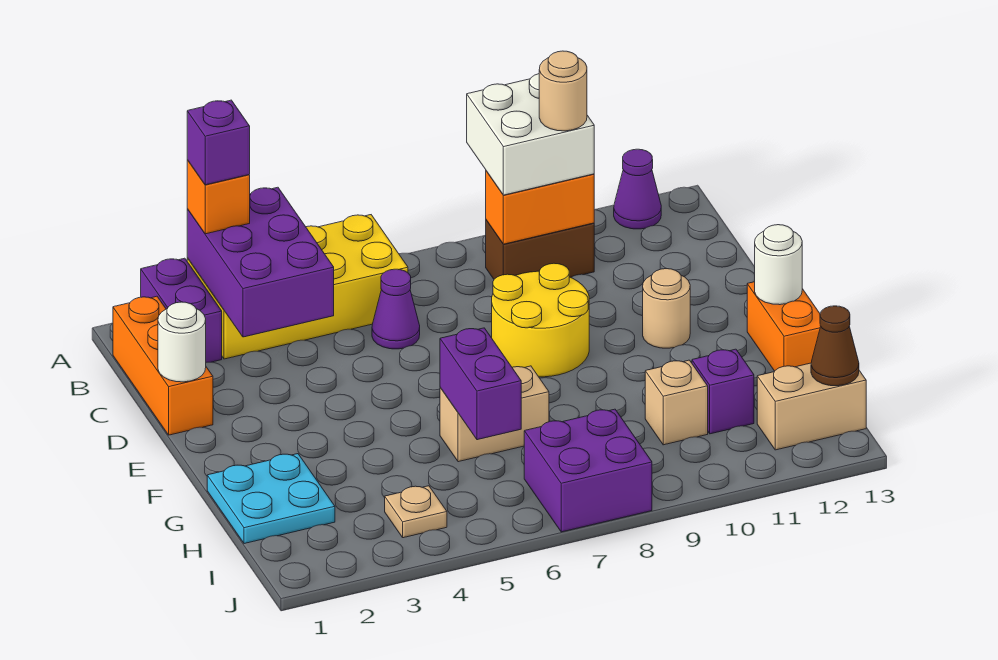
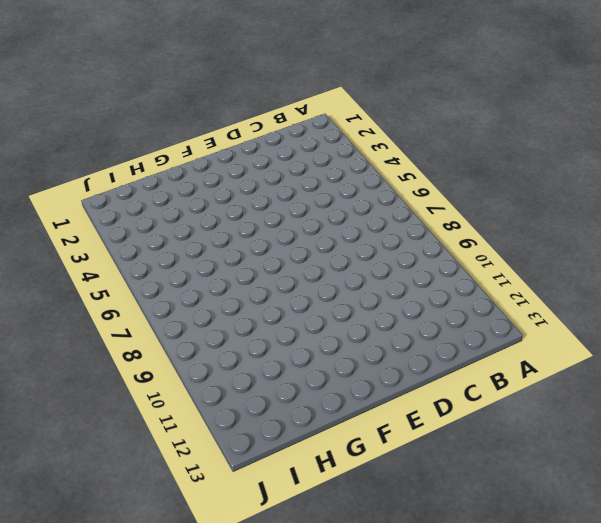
none -> purple 1x2 brick [141,258,222,362]
none -> yellow 2x4 brick [187,215,408,359]
none -> purple 1x1 cone [614,149,661,229]

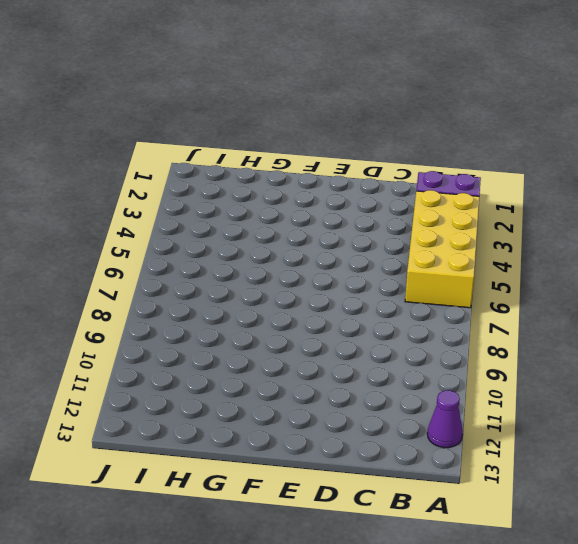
none -> orange 1x3 brick [113,296,213,435]
none -> brown 1x2 brick [486,220,594,279]
none -> purple 1x1 cone [372,269,420,349]

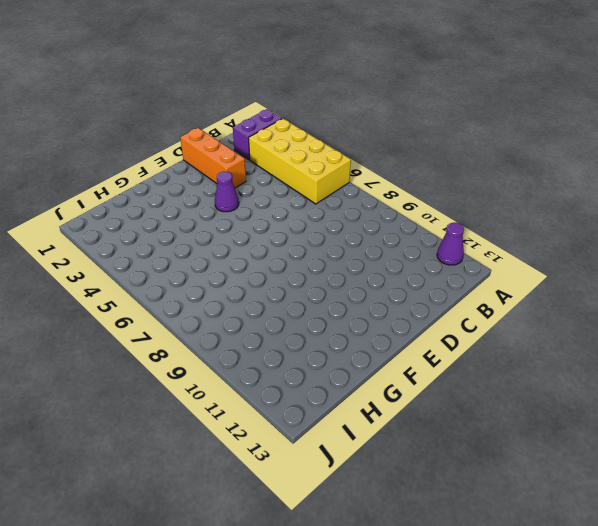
orange 1x3 brick [180,128,246,188] -> orange 1x3 brick turned to [113,296,213,435]
purple 1x1 cone [215,172,239,212] -> purple 1x1 cone moved to [372,269,420,349]
none -> brown 1x2 brick [486,220,594,279]
none -> yellow 2x2 round brick [492,263,589,377]
none -> tan 1x1 round brick [643,269,690,348]

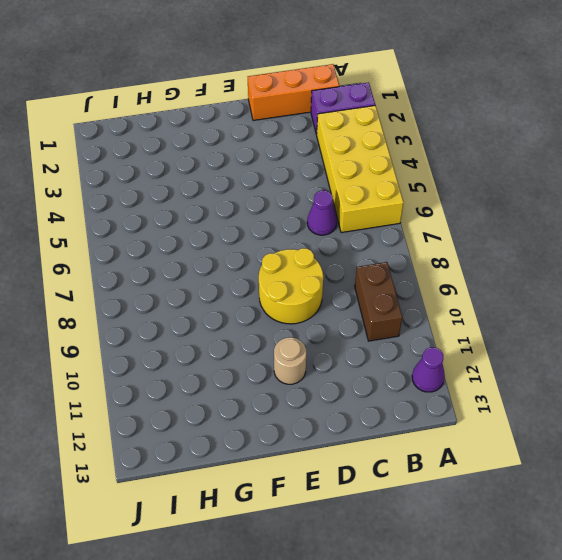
none -> orange 1x2 brick [747,282,821,371]
none -> cyan 2x2 plate [207,454,335,544]
none -> tan 1x2 brick [440,366,549,462]

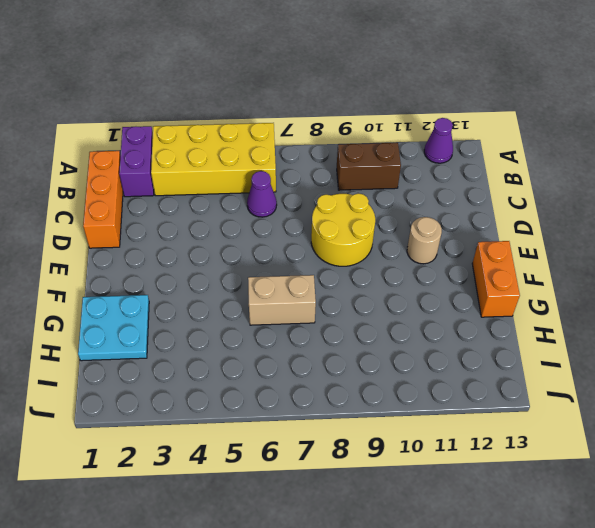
none -> tan 1x1 brick [645,360,708,445]
none -> purple 1x1 brick [692,349,754,434]
none -> tan 1x1 plate [385,486,447,538]

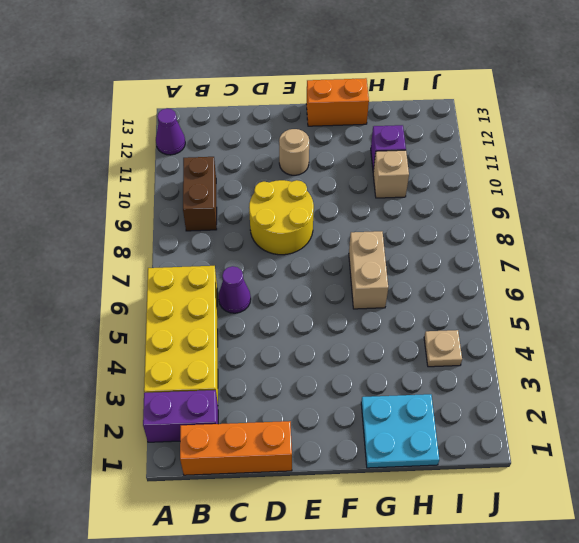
none -> purple 2x2 brick [524,409,652,532]
none -> tan 1x2 brick [757,363,866,450]
none -> purple 2x3 brick [187,187,334,337]

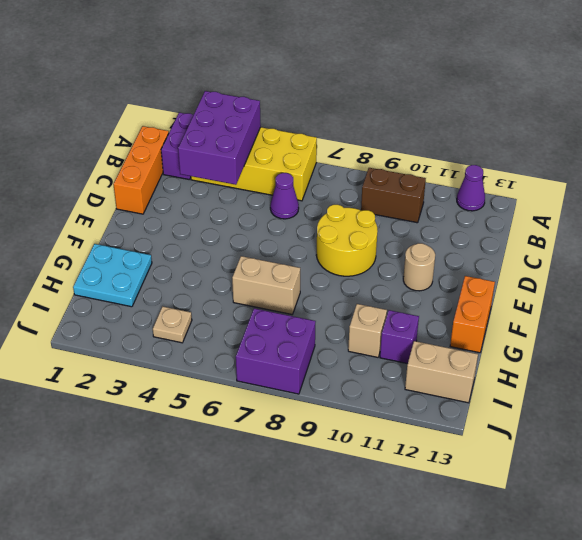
none -> orange 1x2 brick [486,171,594,244]
none -> white 1x1 round brick [158,302,206,382]
none -> white 1x1 round brick [755,225,802,305]

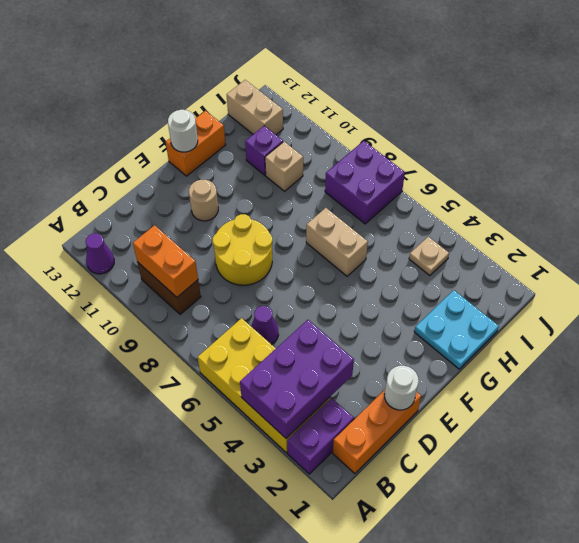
none -> purple 1x2 brick [440,328,521,440]
none -> brown 1x1 cone [811,306,859,386]
none -> orange 1x1 brick [187,160,250,234]

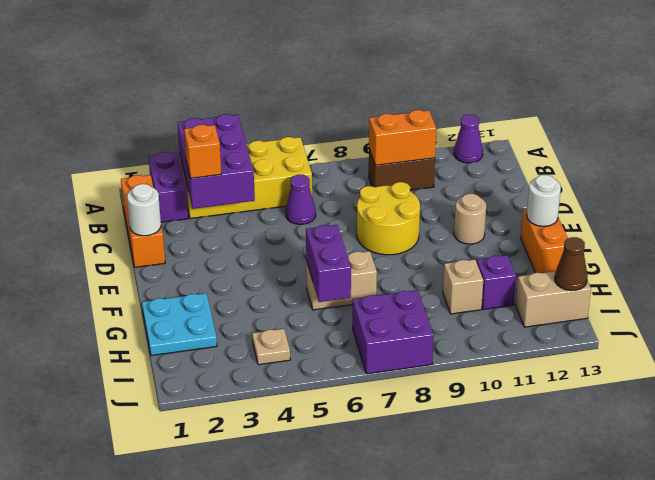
orange 1x1 brick [184,125,221,178] -> orange 1x1 brick moved to [187,160,250,234]
none -> white 2x2 brick [467,74,594,195]
none -> purple 1x1 brick [187,100,250,185]
none -> tan 1x1 round brick [539,51,587,131]

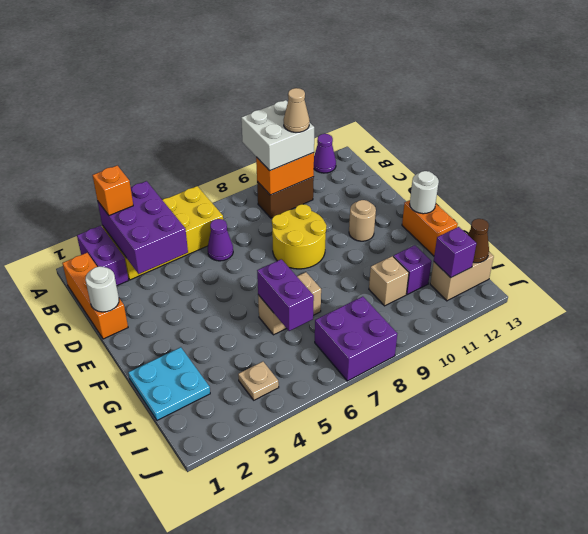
tan 1x1 cone [284,88,310,132] -> tan 1x1 round brick [539,51,587,131]
purple 1x1 brick [434,227,476,278] -> purple 1x1 brick moved to [187,100,250,185]

